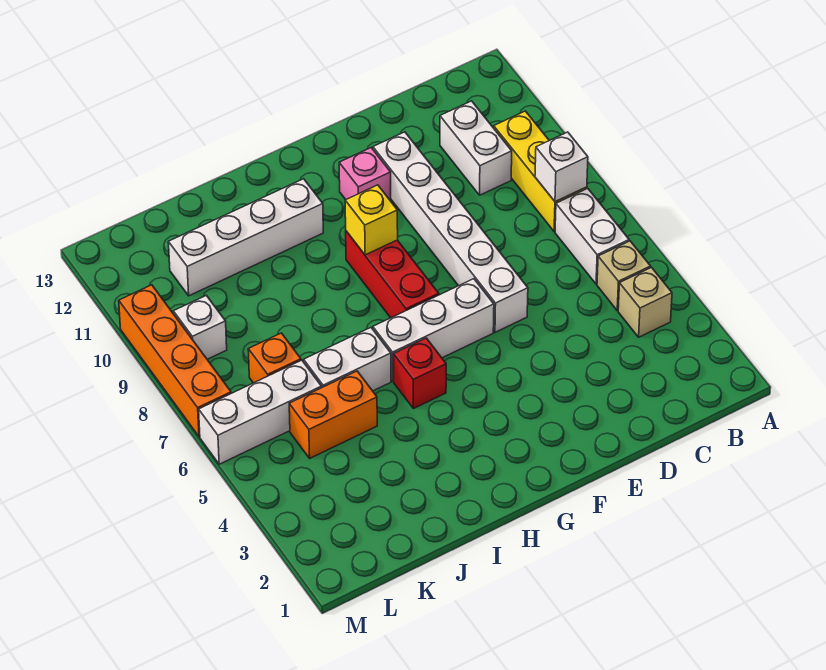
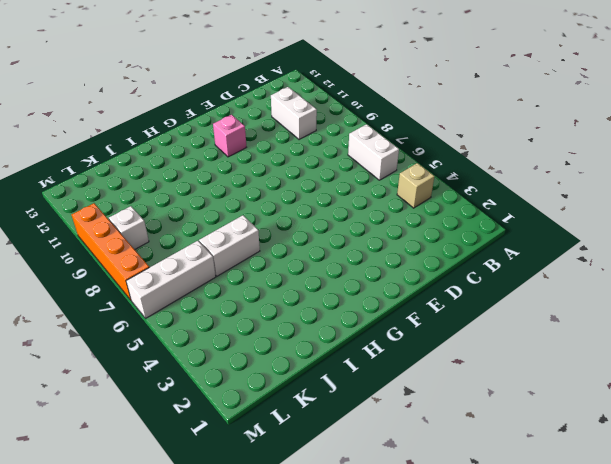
none -> tan 1x1 brick [597,241,651,311]
none -> yellow 1x3 brick [494,111,587,232]
none -> white 1x6 brick [373,132,528,332]

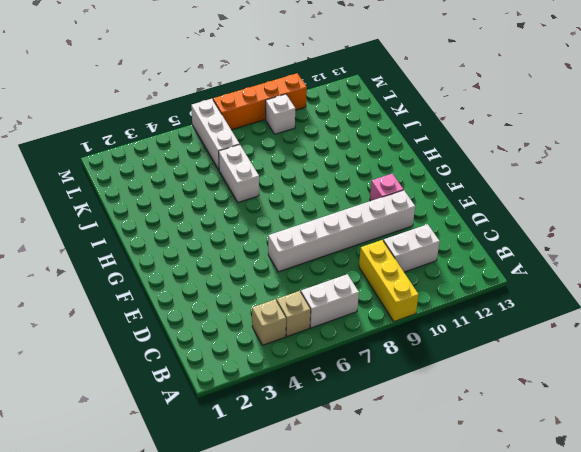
yellow 1x3 brick [359,240,419,322] -> yellow 1x3 brick turned to [494,111,587,232]
none -> white 1x3 brick [373,279,494,381]
none -> red 1x3 brick [346,231,439,318]
none -> red 1x1 brick [394,338,446,409]

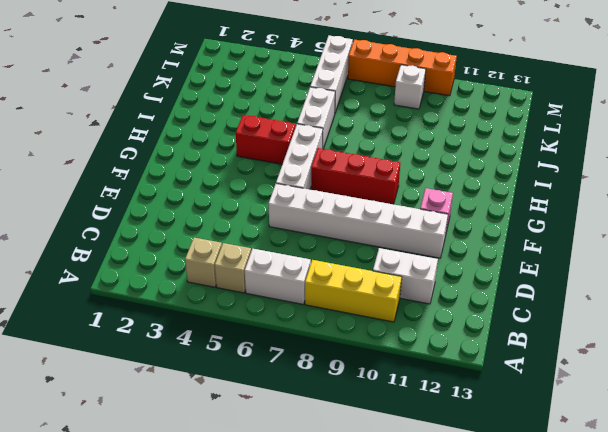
red 1x2 brick [236,115,296,164] -> red 1x1 brick [394,338,446,409]
none -> white 1x4 brick [168,179,323,296]
none -> orange 1x2 brick [289,371,377,458]
none -> orange 1x1 brick [248,333,301,383]

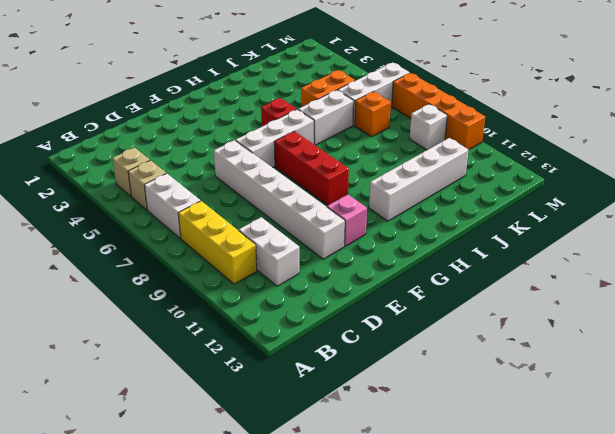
none -> white 1x1 brick [535,132,588,202]
none -> yellow 1x1 brick [345,185,398,255]

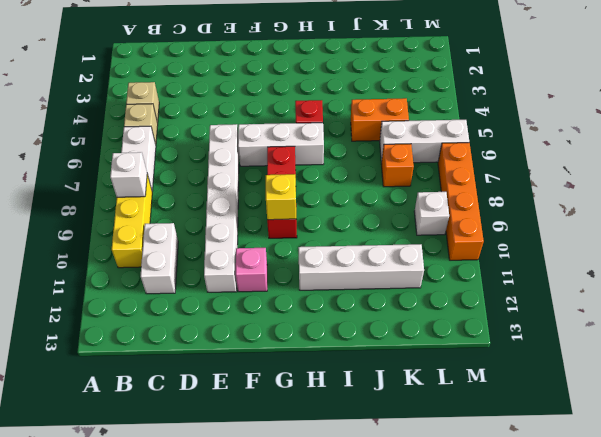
none -> white 1x2 brick [304,328,391,391]

